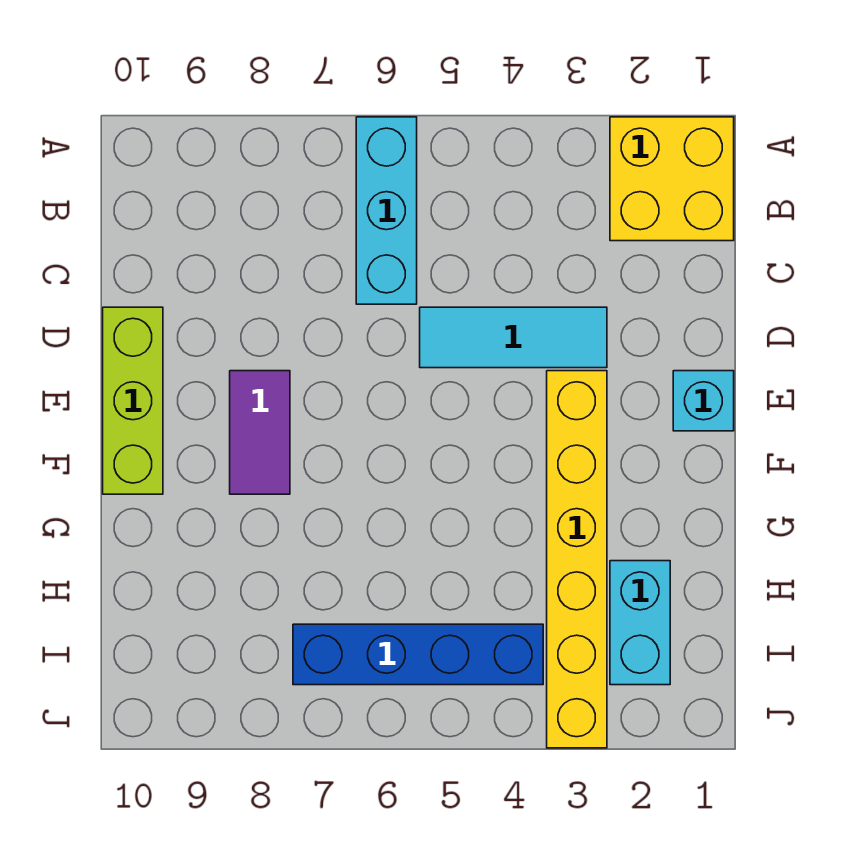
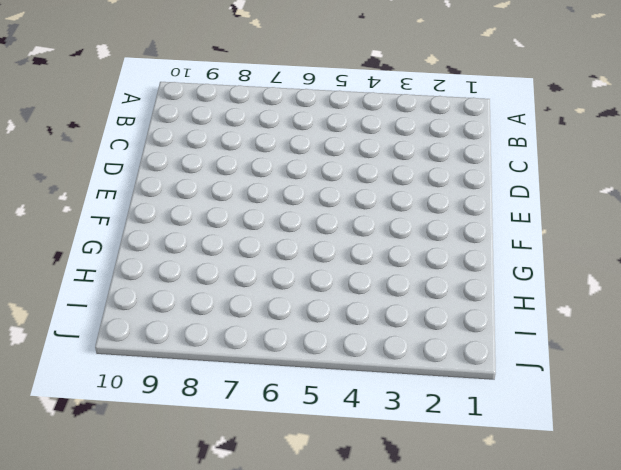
none -> yellow 2x2 brick [610,117,734,241]
none -> cyan 1x3 brick [356,117,417,304]

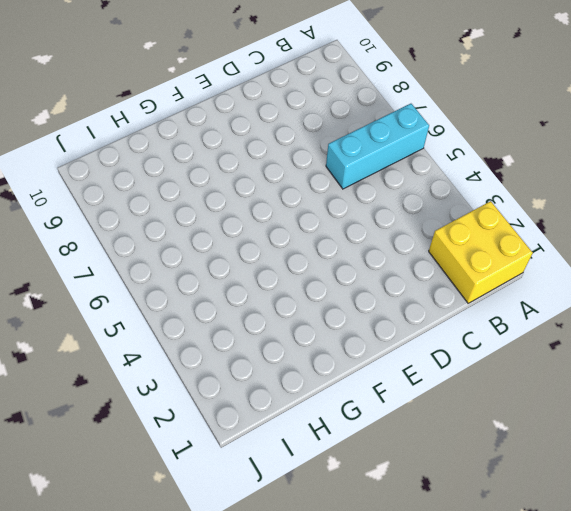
none -> cyan 1x3 tile [420,307,607,368]
none -> lime 1x3 brick [103,307,163,494]

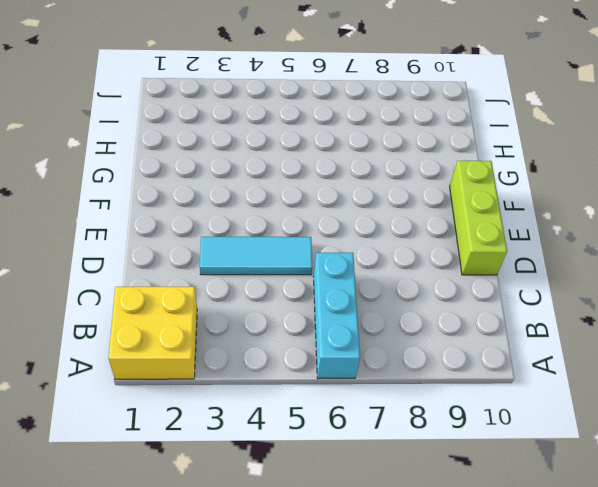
none -> cyan 1x1 brick [673,371,734,431]
none -> yellow 1x6 brick [547,371,607,748]

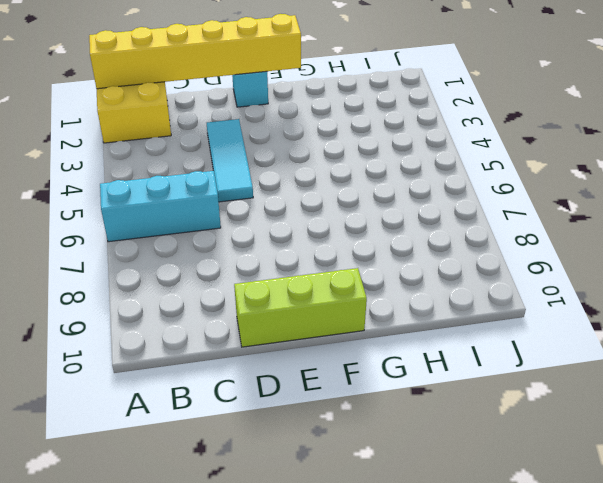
yellow 1x6 brick [89,14,301,89] -> yellow 1x6 brick moved to [547,371,607,748]
none -> purple 1x2 tile [230,371,290,494]
none -> cyan 1x2 brick [610,561,670,685]

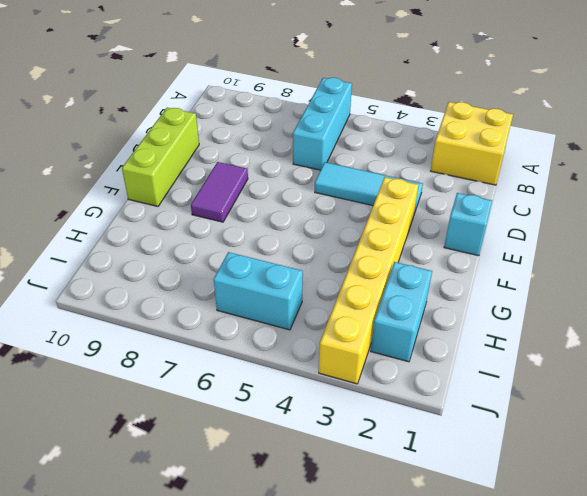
cyan 1x2 brick [214,252,303,330] -> blue 1x4 brick [293,624,543,685]

